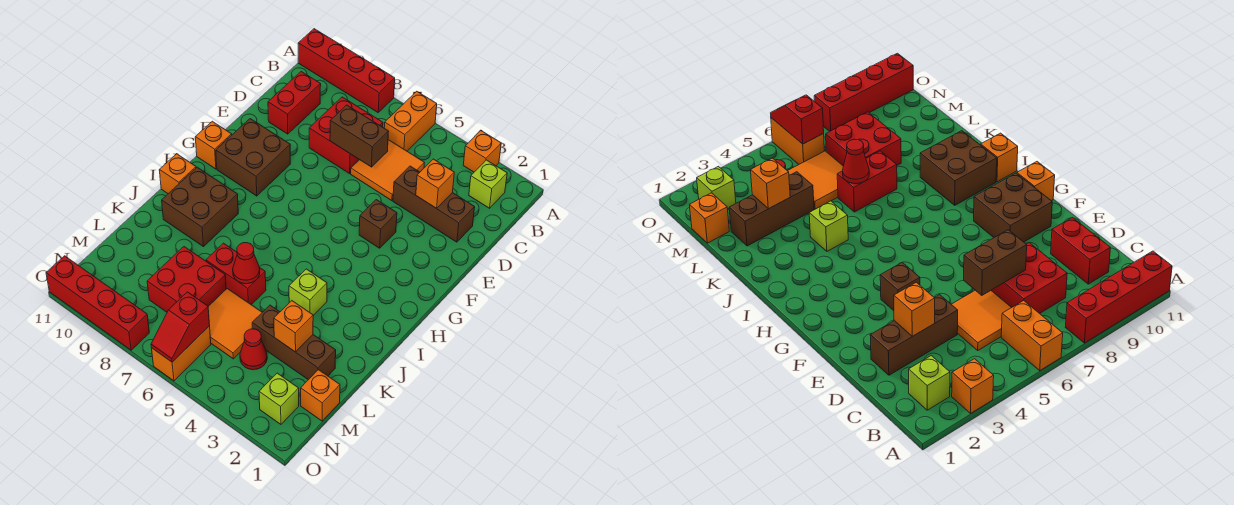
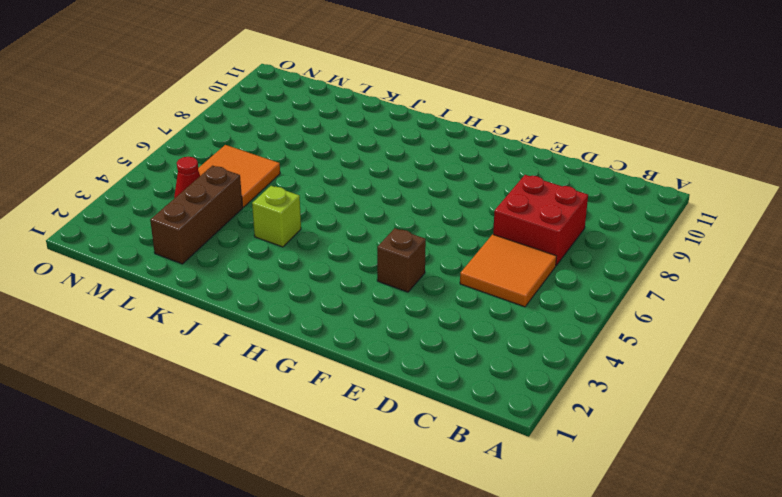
none -> orange 1x1 brick [463,130,501,172]
none -> orange 1x2 brick [384,91,437,151]
none -> red 1x4 brick [298,29,395,112]

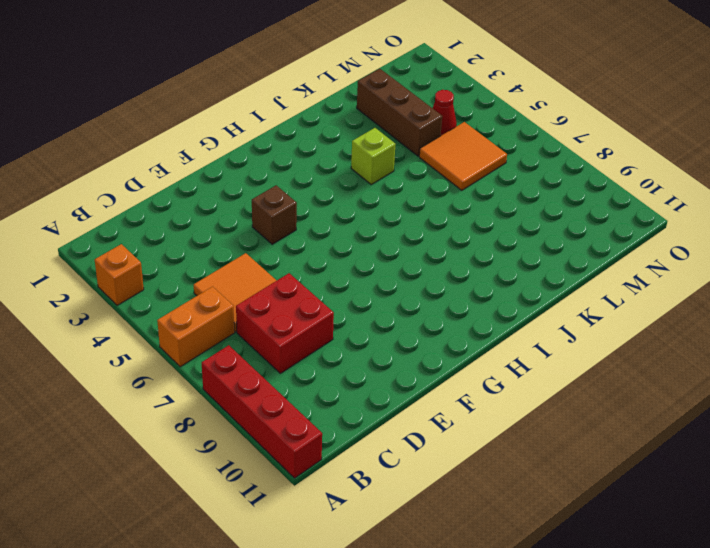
none -> lime 1x1 brick [469,160,507,208]
none -> red 1x2 brick [268,72,321,134]
none -> brown 1x3 brick [393,166,475,242]

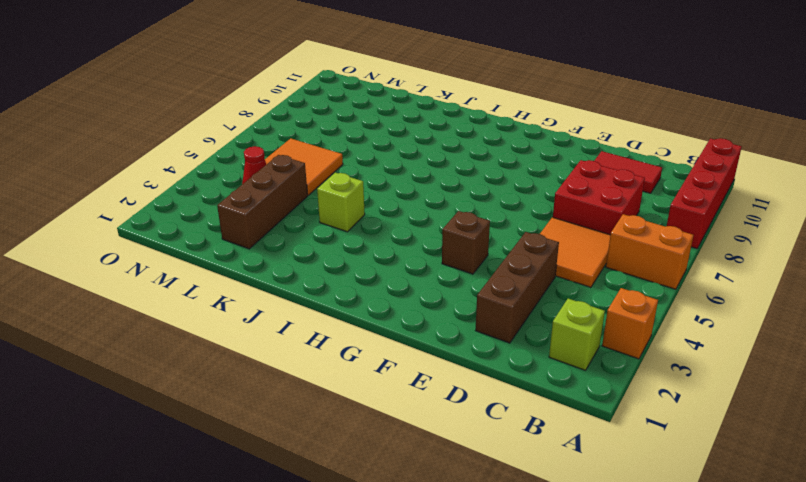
red 1x2 tile [594,151,662,193] -> red 1x2 brick [268,72,321,134]
none -> brown 2x2 brick [216,119,290,196]
none -> orange 1x1 brick [195,121,232,169]
none -> brown 2x2 brick [162,167,238,247]

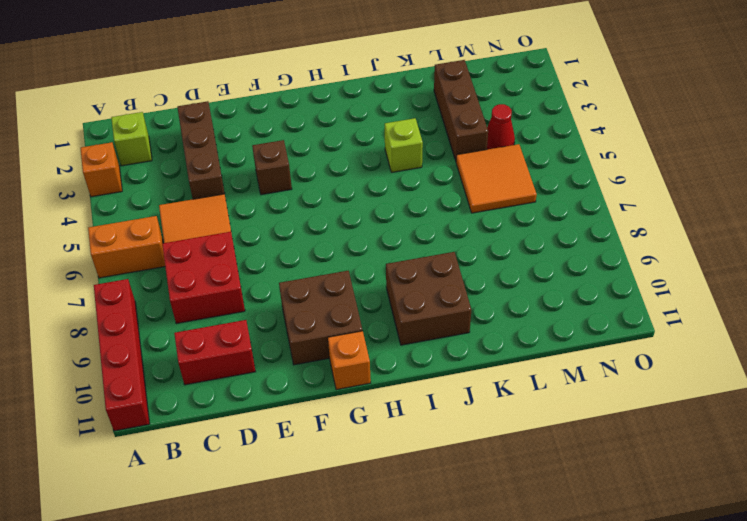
none -> orange 1x1 brick [159,154,196,194]
none -> red 1x2 brick [206,243,266,305]
none -> red 2x2 brick [147,247,226,312]

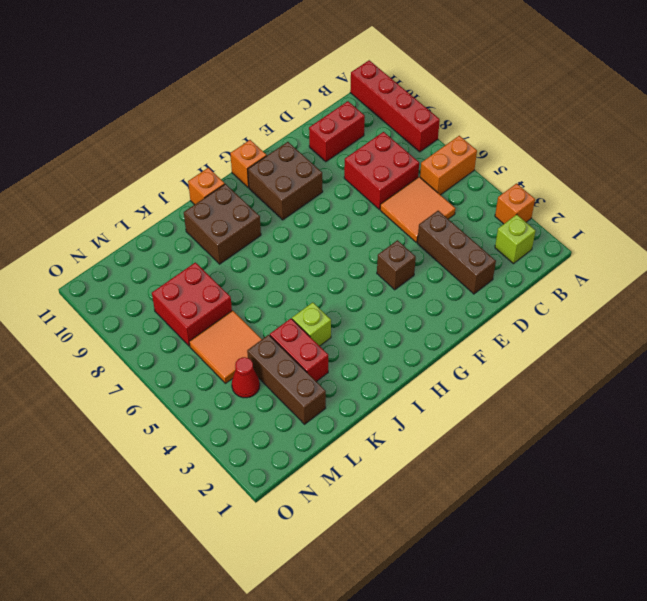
red 1x2 brick [270,319,328,382] -> red 1x2 brick moved to [206,243,266,305]
none -> orange 1x1 brick [301,370,340,421]
none -> lime 1x1 brick [259,373,299,424]
none -> orange 1x2 brick [152,326,211,381]

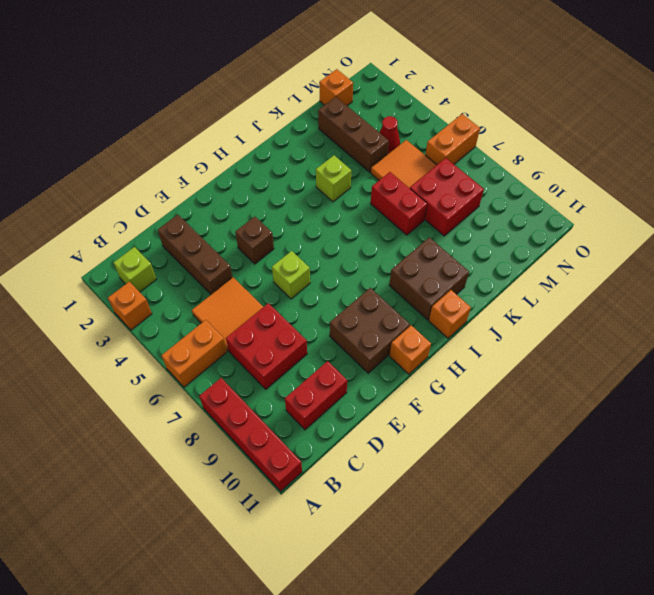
lime 1x1 brick [272,251,310,299] -> lime 1x1 brick moved to [259,373,299,424]
none -> red 1x4 brick [46,256,149,350]
none -> orange 1x1 brick [416,159,454,208]
none -> brown 1x2 brick [330,105,389,167]

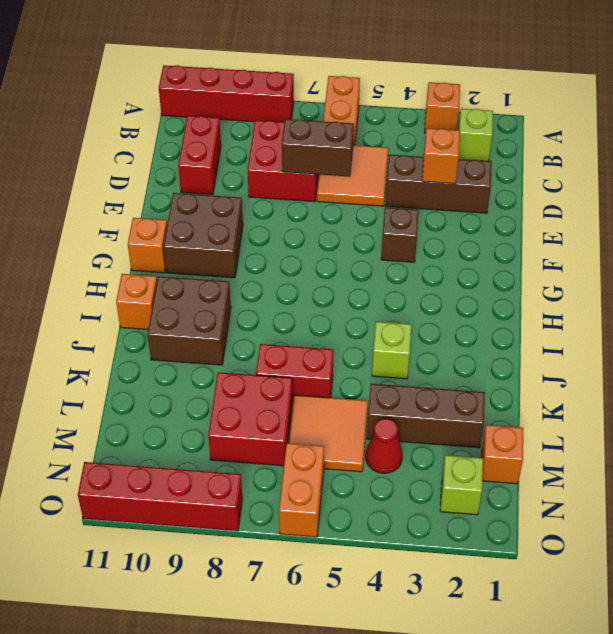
none -> red 1x1 cone [233,243,260,284]
none -> orange 1x1 brick [274,301,313,352]
none -> red 1x2 slope [151,292,210,362]

